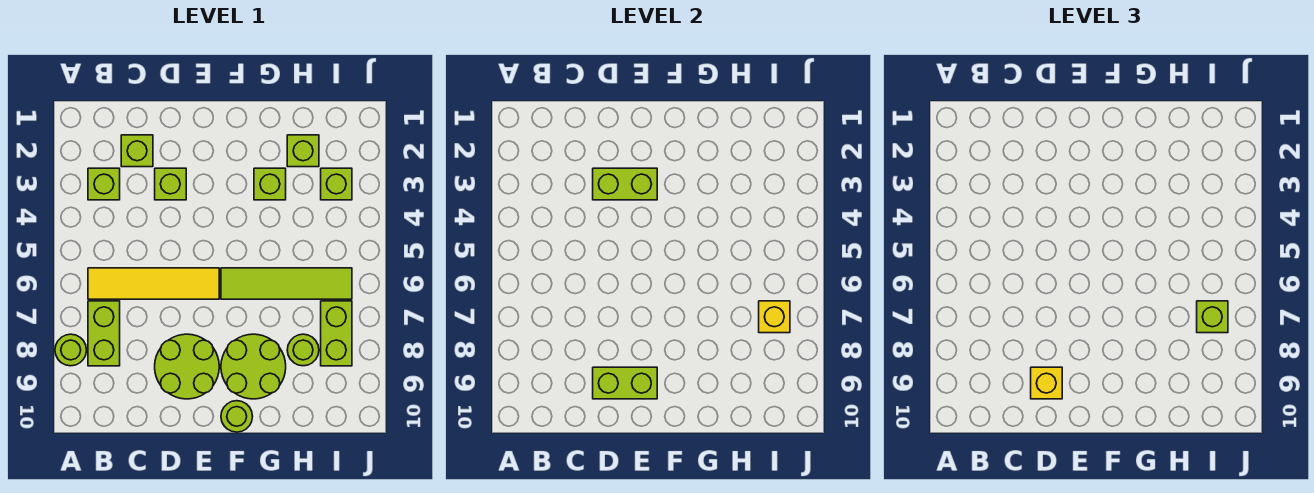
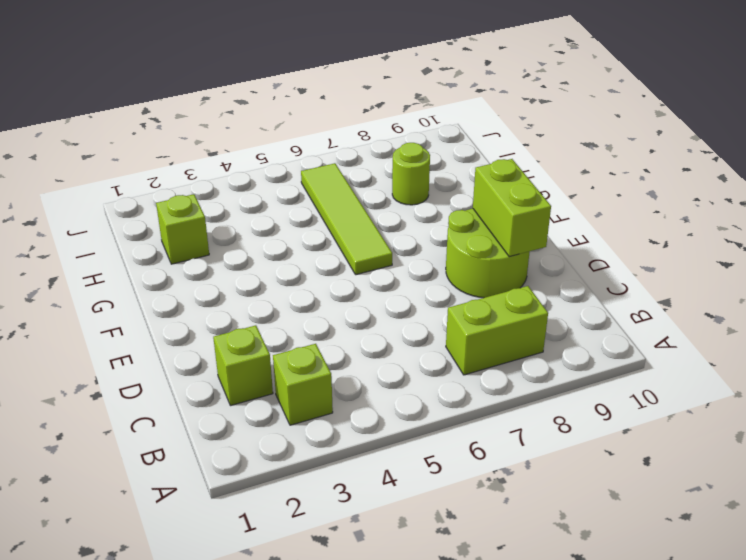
none -> lime 1x1 round brick [55,334,87,366]
none -> yellow 1x4 tile [88,268,219,299]
none -> lime 1x1 brick [155,168,186,200]

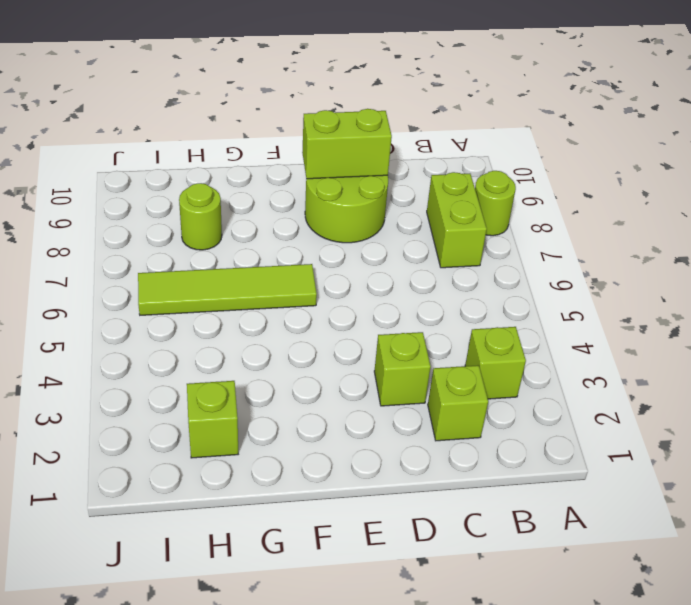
none -> yellow 1x4 tile [88,268,219,299]
none -> lime 2x2 round brick [221,334,286,399]
none -> lime 1x1 round brick [221,401,253,432]

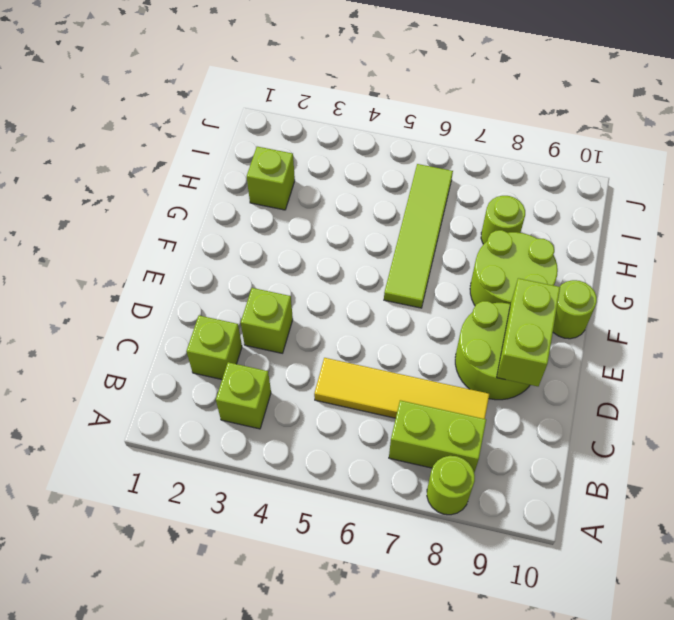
yellow 1x4 tile [314,358,490,419] -> yellow 1x4 tile turned to [88,268,219,299]
none -> lime 1x1 brick [254,168,286,200]
none -> lime 1x1 brick [321,168,352,200]
none -> lime 1x2 brick [321,301,352,366]

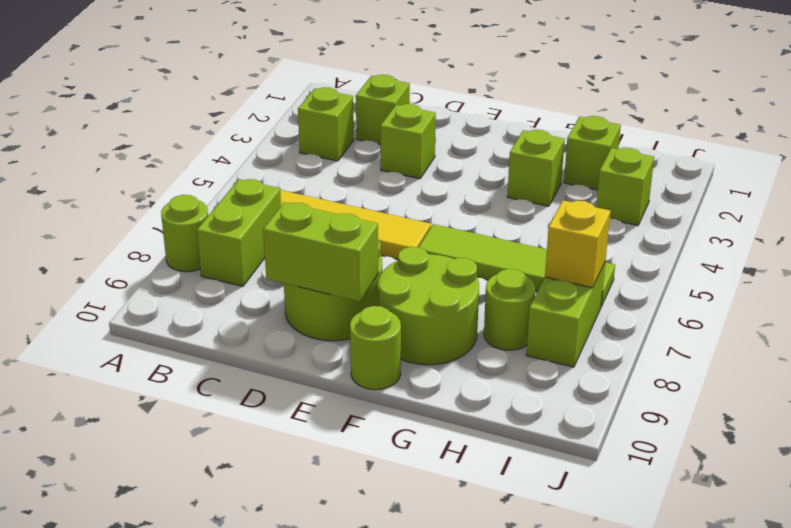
none -> lime 1x2 brick [593,168,657,200]
none -> yellow 1x1 brick [1031,367,1062,399]
none -> lime 1x1 brick [1197,301,1228,333]

